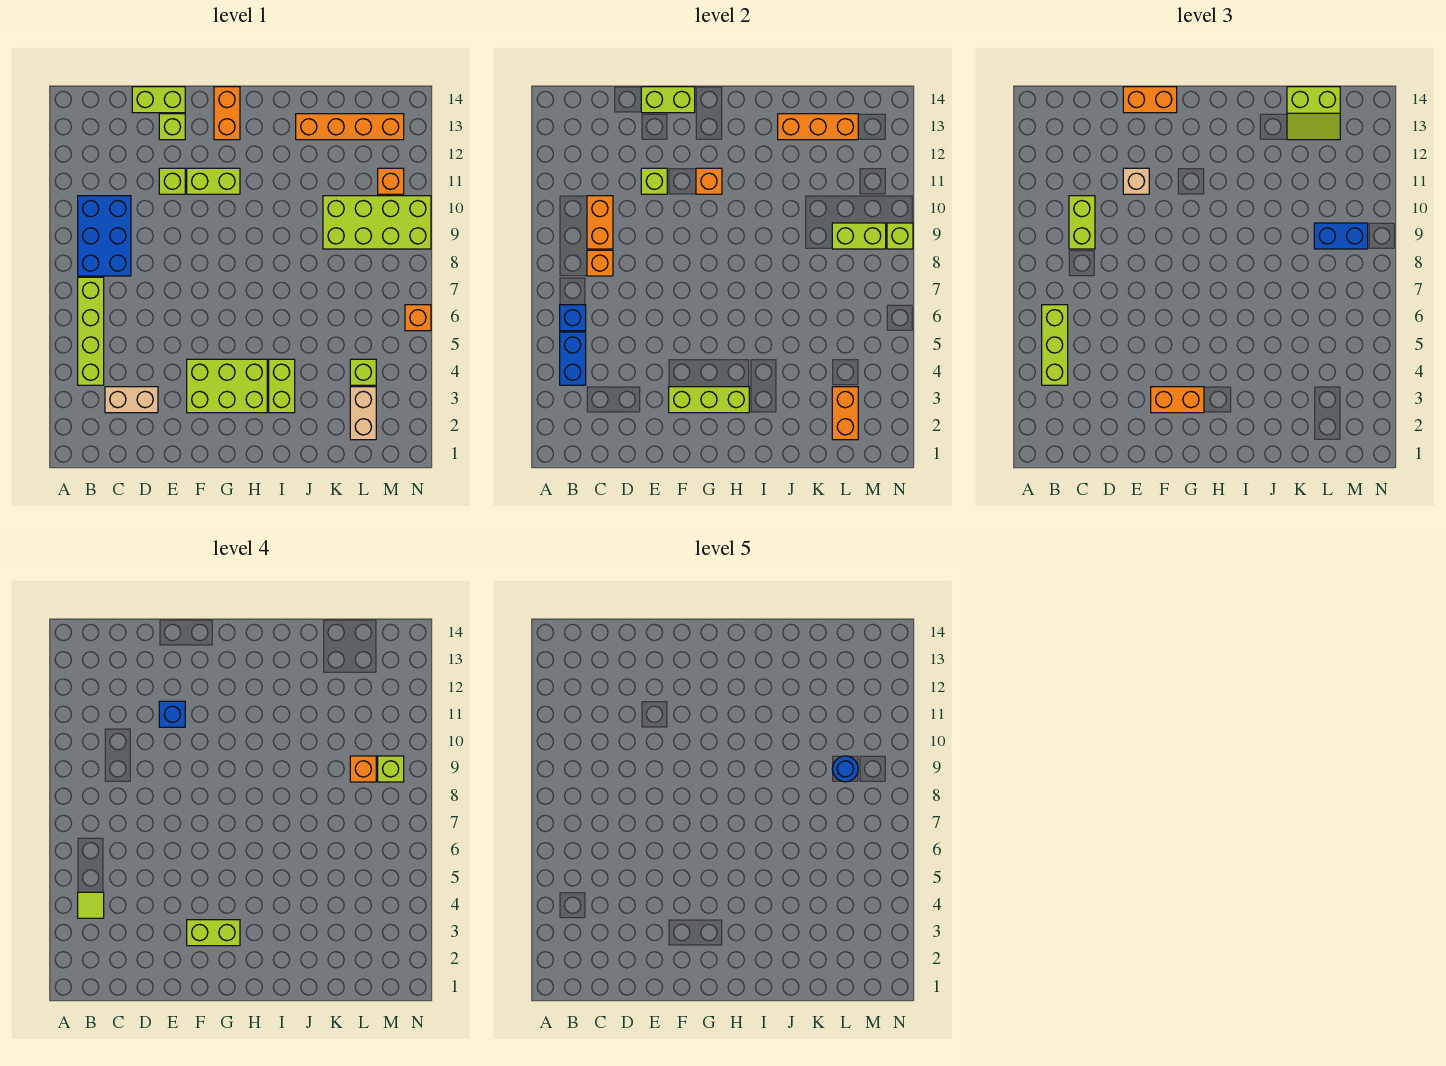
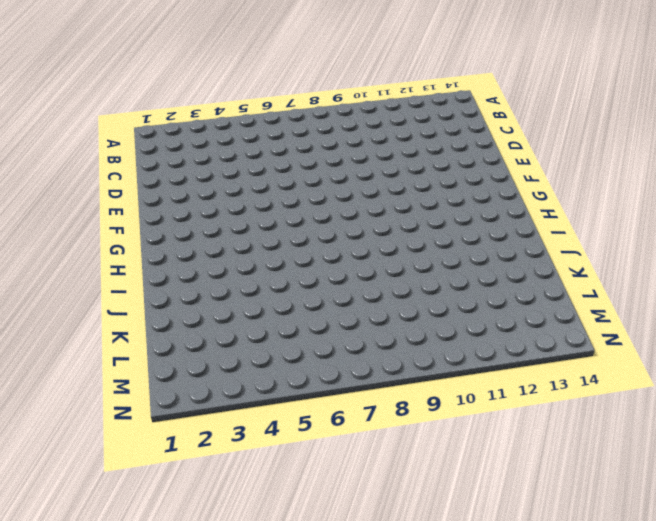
none -> lime 1x4 brick [78,277,104,385]
none -> blue 2x3 brick [78,196,131,276]
none -> tan 1x2 brick [105,387,158,413]
none -> lime 1x2 brick [132,87,185,113]

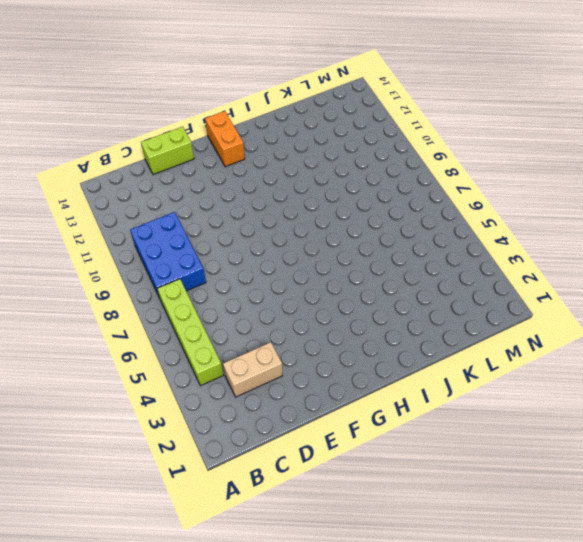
none -> lime 1x1 brick [159,168,185,194]
none -> lime 1x1 brick [159,114,185,140]
none -> lime 2x3 brick [187,359,267,413]
none -> lime 1x2 brick [187,168,240,194]

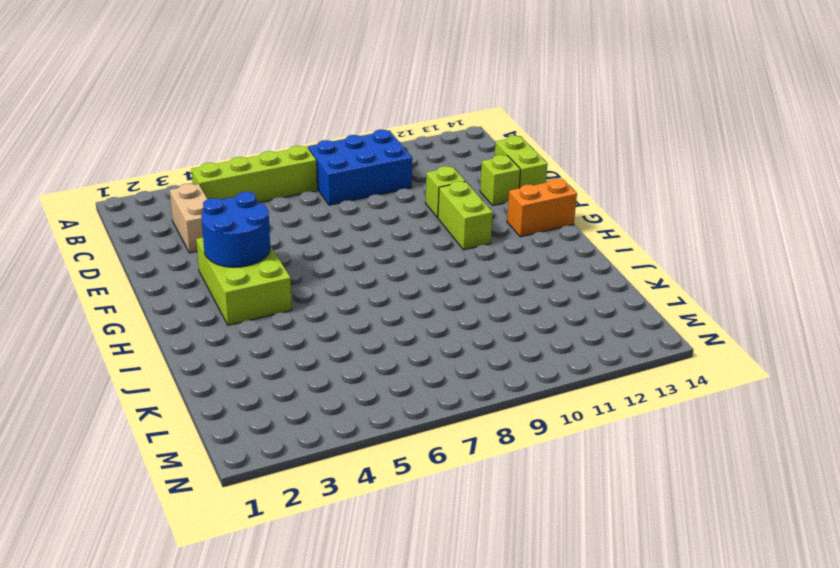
blue 2x2 round brick [201,192,270,267] -> lime 1x3 brick [669,387,749,413]
none -> lime 1x2 brick [269,359,295,413]
none -> orange 1x4 brick [296,114,404,140]
none -> lime 2x4 brick [323,196,431,249]
none -> tan 1x2 brick [350,387,376,440]

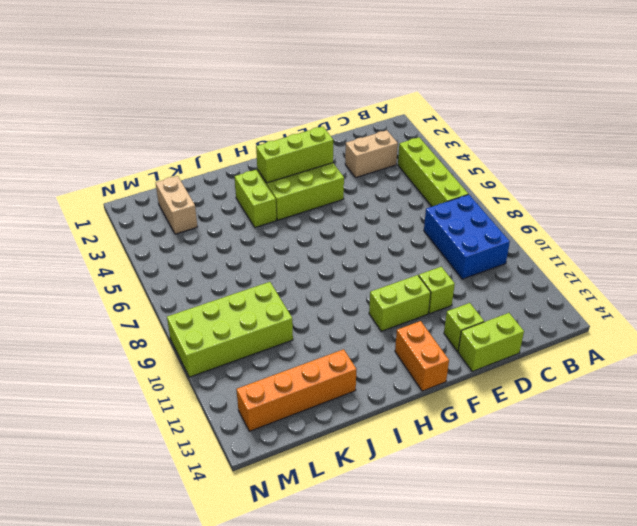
none -> lime 1x1 brick [350,359,376,385]
none -> orange 1x1 brick [378,168,404,194]
none -> orange 1x1 brick [405,305,431,331]
none -> blue 1x2 brick [560,332,586,385]

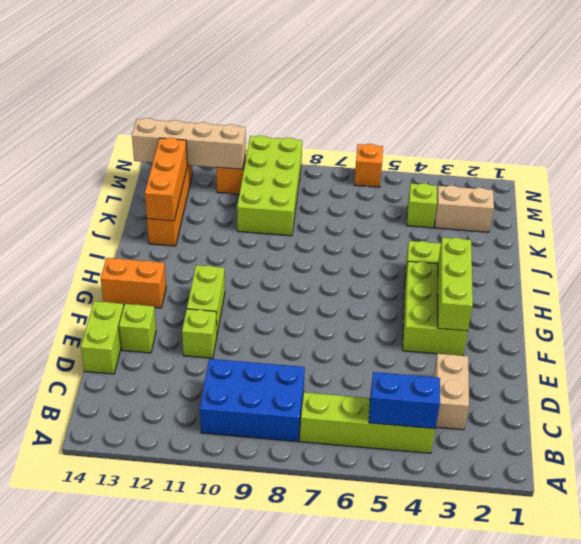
tan 1x4 brick [132,118,246,169] -> none
none -> blue 1x1 brick [560,305,586,331]
none -> orange 1x1 brick [587,250,613,276]
none -> orange 1x2 brick [587,196,613,249]
none -> lime 1x1 brick [641,168,667,194]

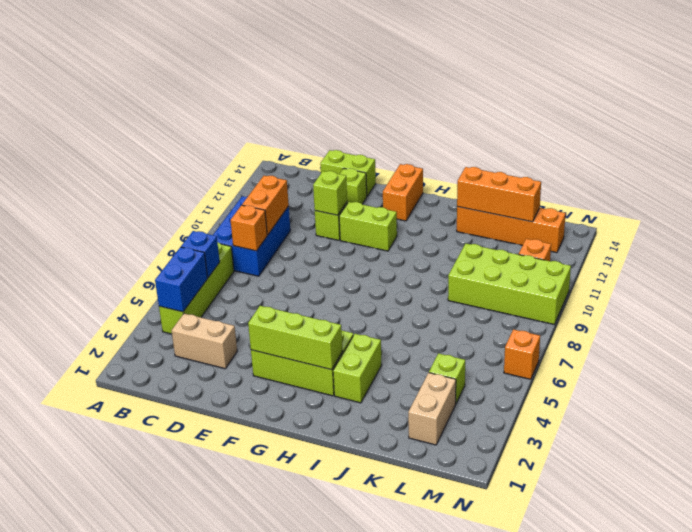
none -> lime 1x2 brick [641,87,695,113]
none -> orange 1x1 brick [696,168,722,194]
none -> orange 1x2 brick [832,387,858,440]
none -> lime 1x2 brick [832,223,886,249]

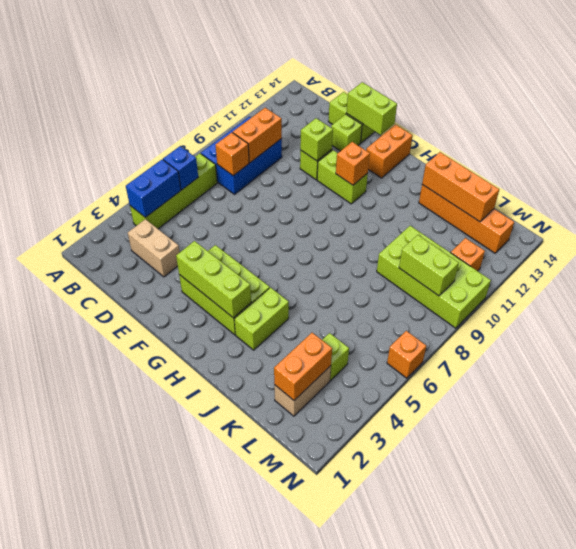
none -> lime 1x1 brick [887,223,913,249]
none -> lime 1x3 brick [1042,305,1068,385]
none -> lime 1x2 brick [1069,196,1095,249]
none -> tan 1x1 brick [1123,168,1149,194]

